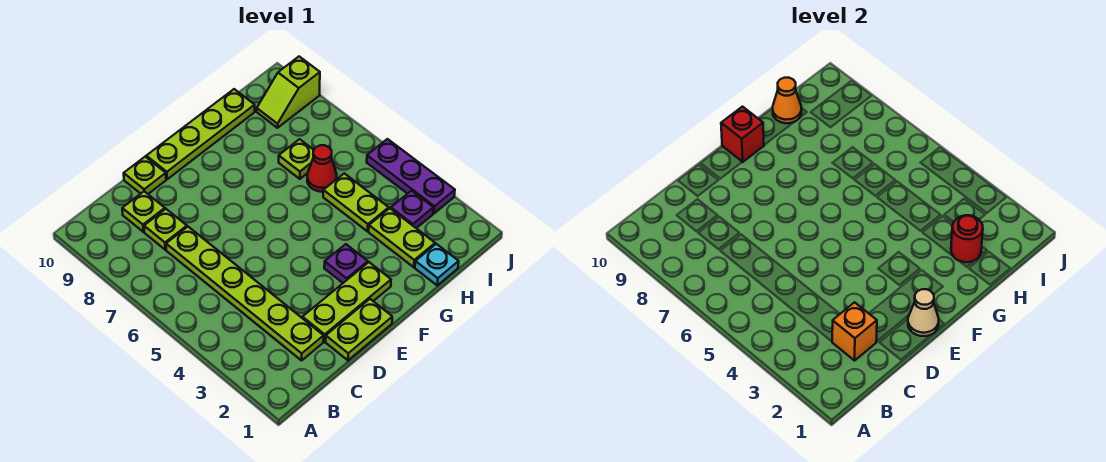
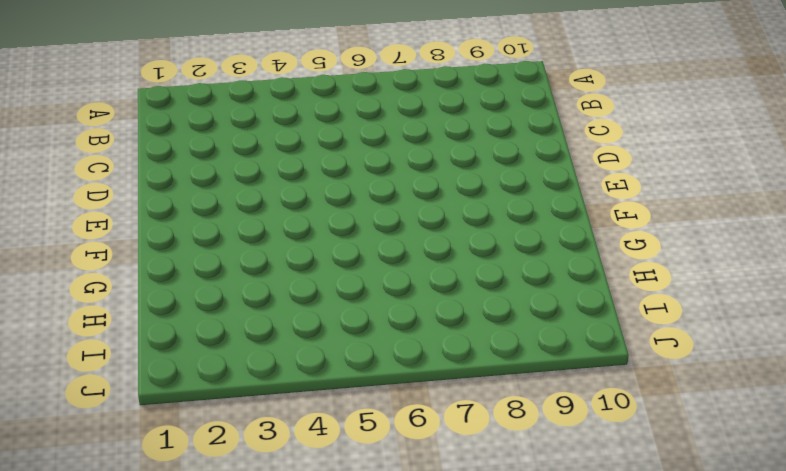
none -> lime 1x6 plate [166,227,324,360]
none -> lime 1x1 plate [144,209,187,250]
none -> lime 1x1 plate [122,191,165,232]

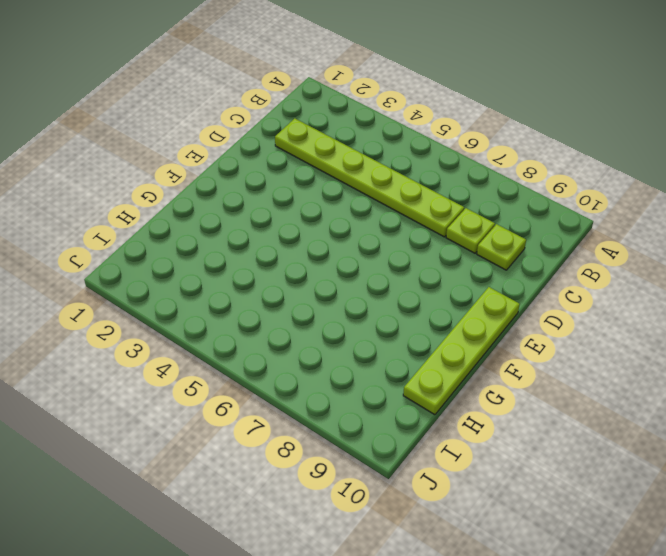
none -> lime 1x2 plate [326,299,392,360]
none -> lime 1x3 plate [302,262,391,342]
none -> lime 1x1 plate [124,157,166,194]

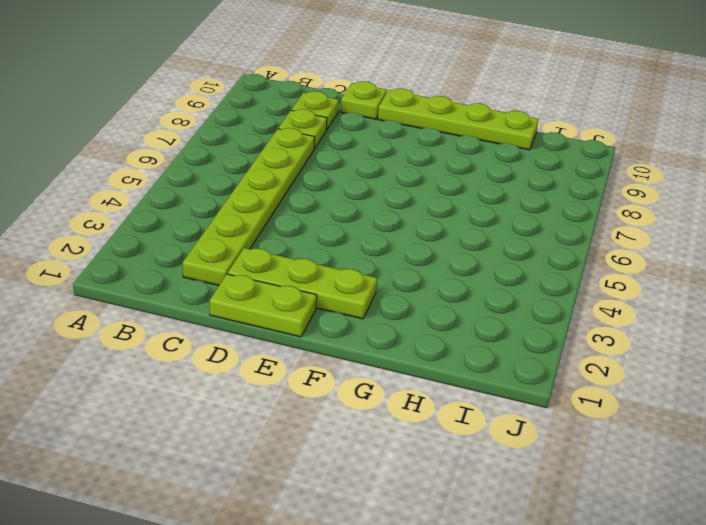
none -> purple 1x1 plate [324,244,368,283]
none -> cyan 1x1 plate [415,244,459,285]
none -> lime 1x2 plate [369,208,435,267]

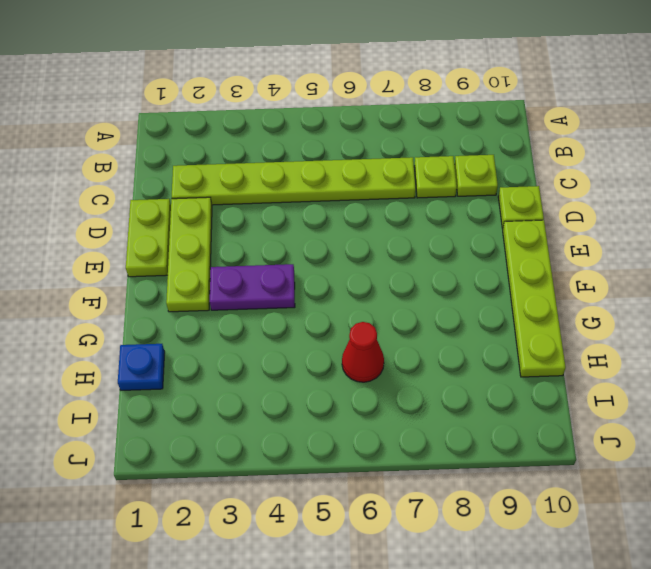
purple 1x2 plate [210,264,295,310] -> purple 1x1 plate [324,244,368,283]
blue 1x1 plate [118,344,165,390] -> cyan 1x1 plate [415,244,459,285]
none -> lime 1x2 plate [369,208,435,267]
none -> lime 1x2 plate [323,173,389,231]
none -> lime 1x1 plate [279,139,313,179]

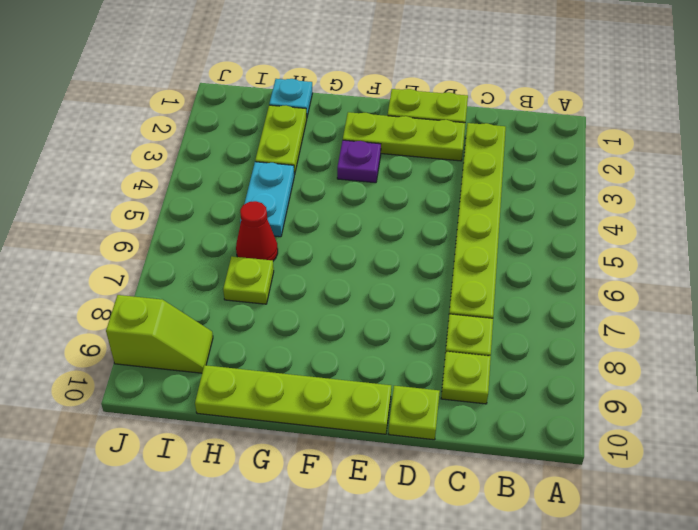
cyan 1x2 plate [240,162,294,237] -> lime 1x2 plate [323,173,389,231]
none -> purple 1x1 plate [391,191,433,228]
none -> purple 1x3 plate [367,139,455,214]
none -> orange 1x1 brick [832,302,877,360]

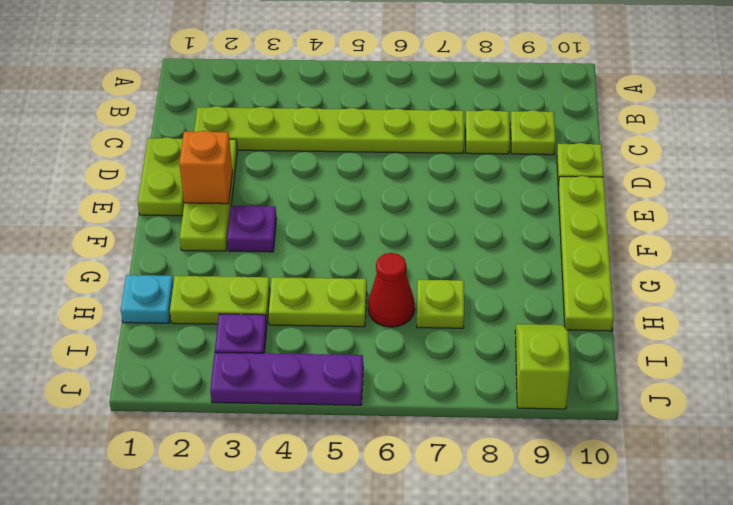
orange 1x1 brick [179,131,232,204] -> orange 1x1 brick moved to [832,302,877,360]
none -> tan 1x1 cone [908,289,939,336]
none -> red 1x1 brick [721,107,764,162]
none -> red 1x1 round brick [951,215,983,262]

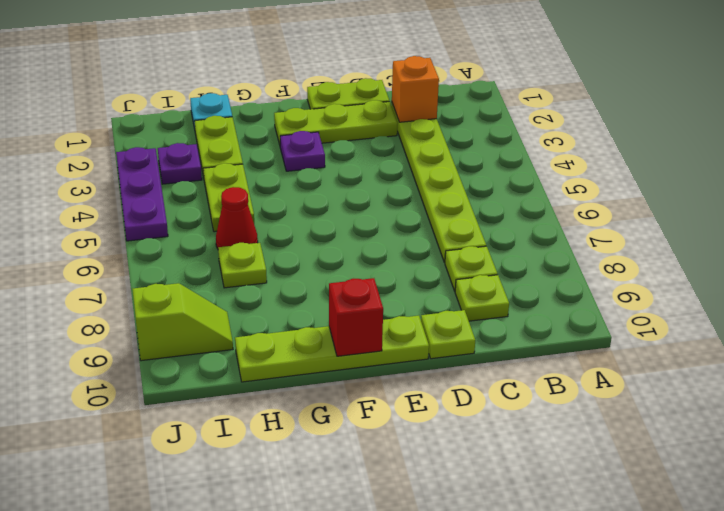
none -> tan 1x1 cone [908,289,939,336]
none -> red 1x1 round brick [951,215,983,262]
none -> orange 1x1 cone [773,78,802,123]

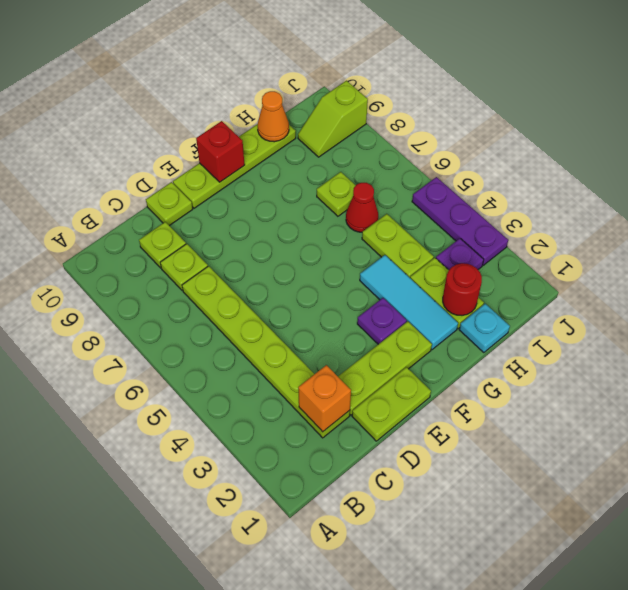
cyan 1x3 tile [360,255,458,350] -> none
none -> tan 1x1 cone [908,289,939,336]

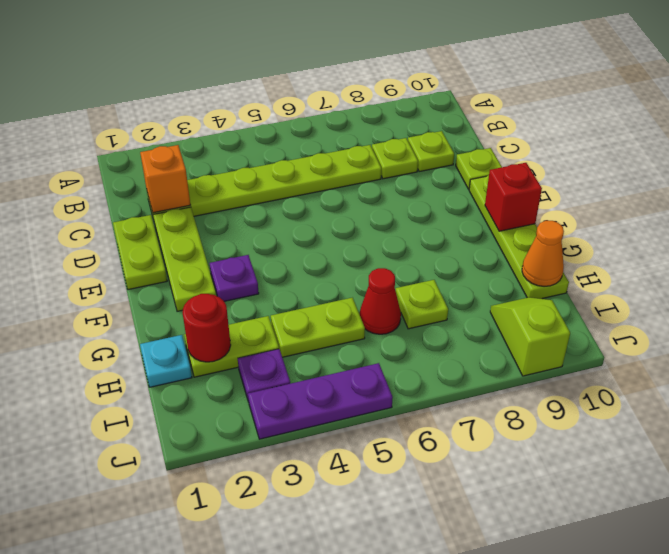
none -> tan 1x1 cone [908,289,939,336]

